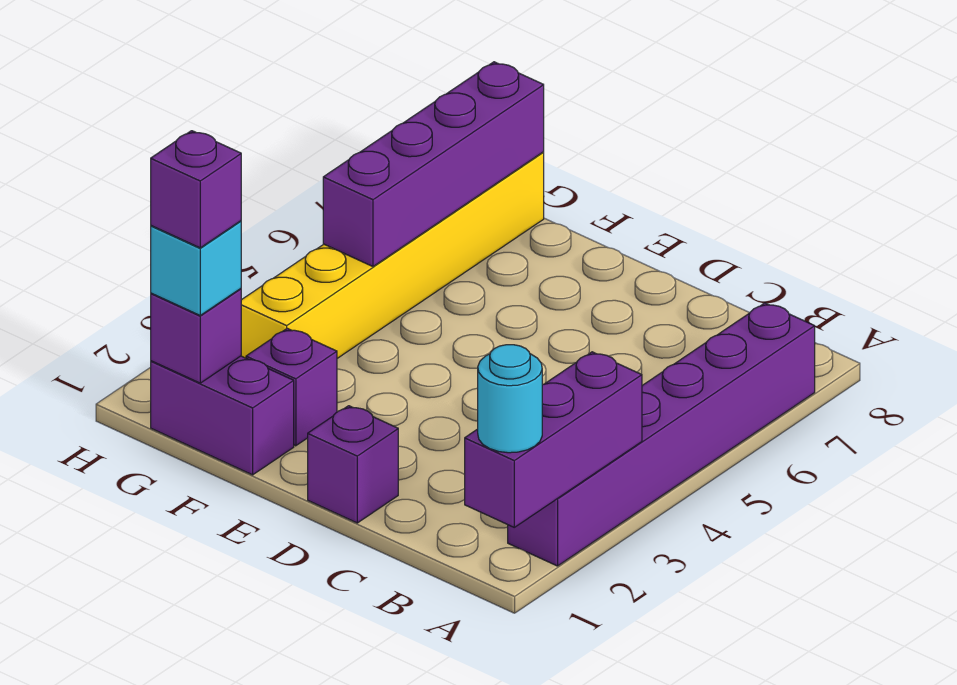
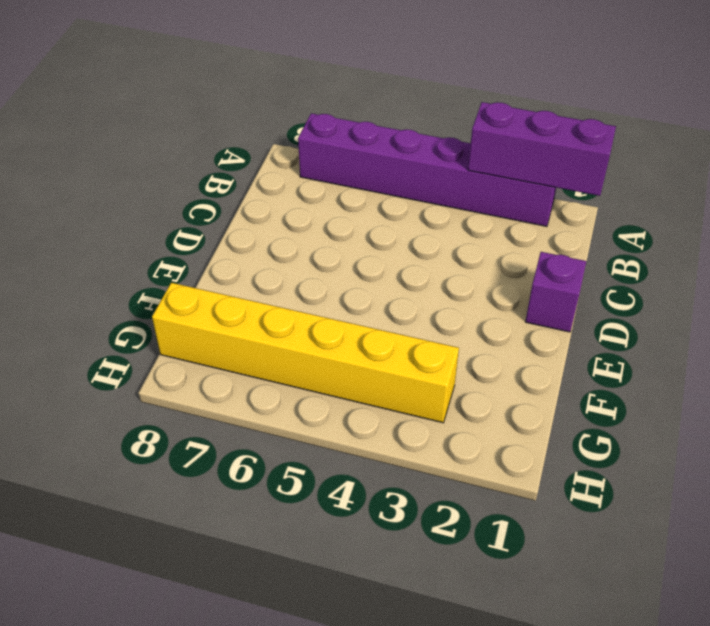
none -> purple 1x2 brick [151,356,294,475]
none -> purple 1x1 brick [246,328,337,446]

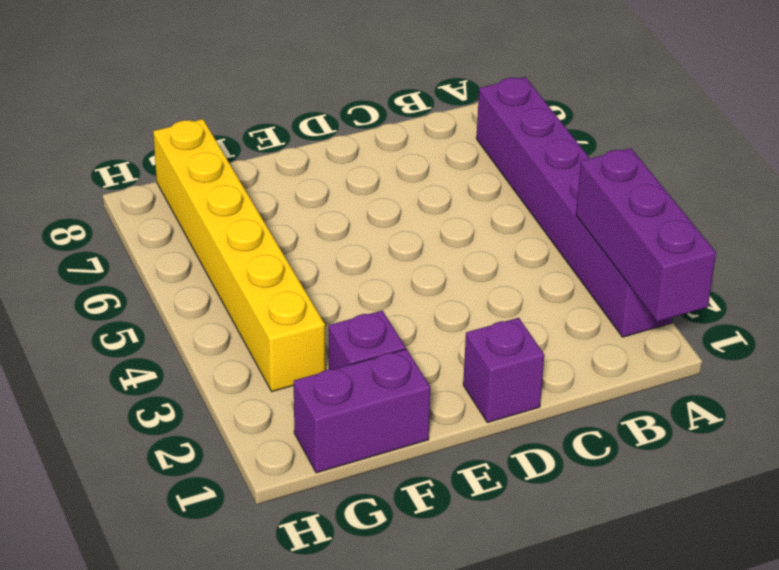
none -> purple 1x1 brick [151,289,241,383]
none -> purple 1x4 brick [323,62,544,266]

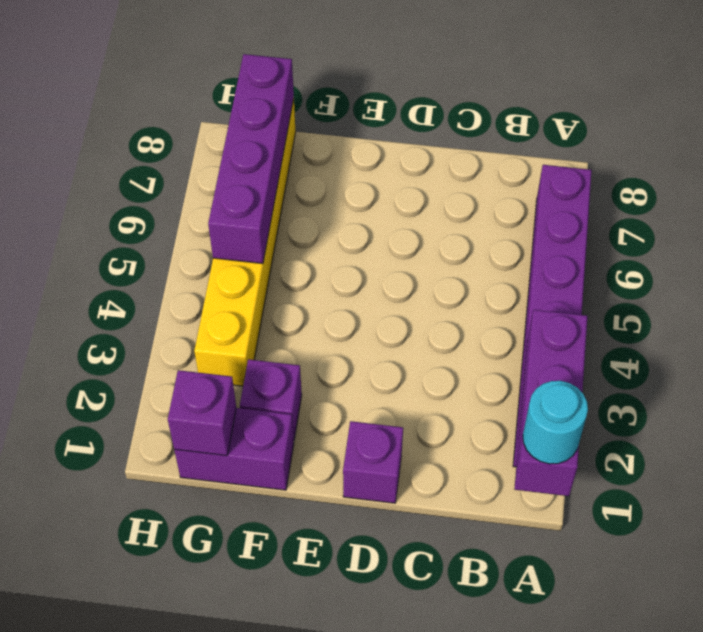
none -> cyan 1x1 brick [151,221,241,315]
none -> purple 1x1 brick [151,131,241,248]

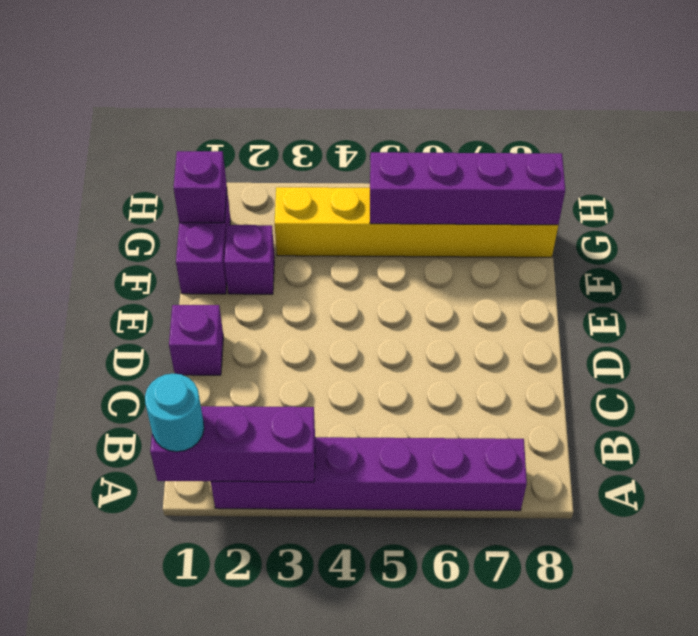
none -> cyan 1x1 brick [151,221,241,315]
none -> purple 1x1 brick [151,131,241,248]

